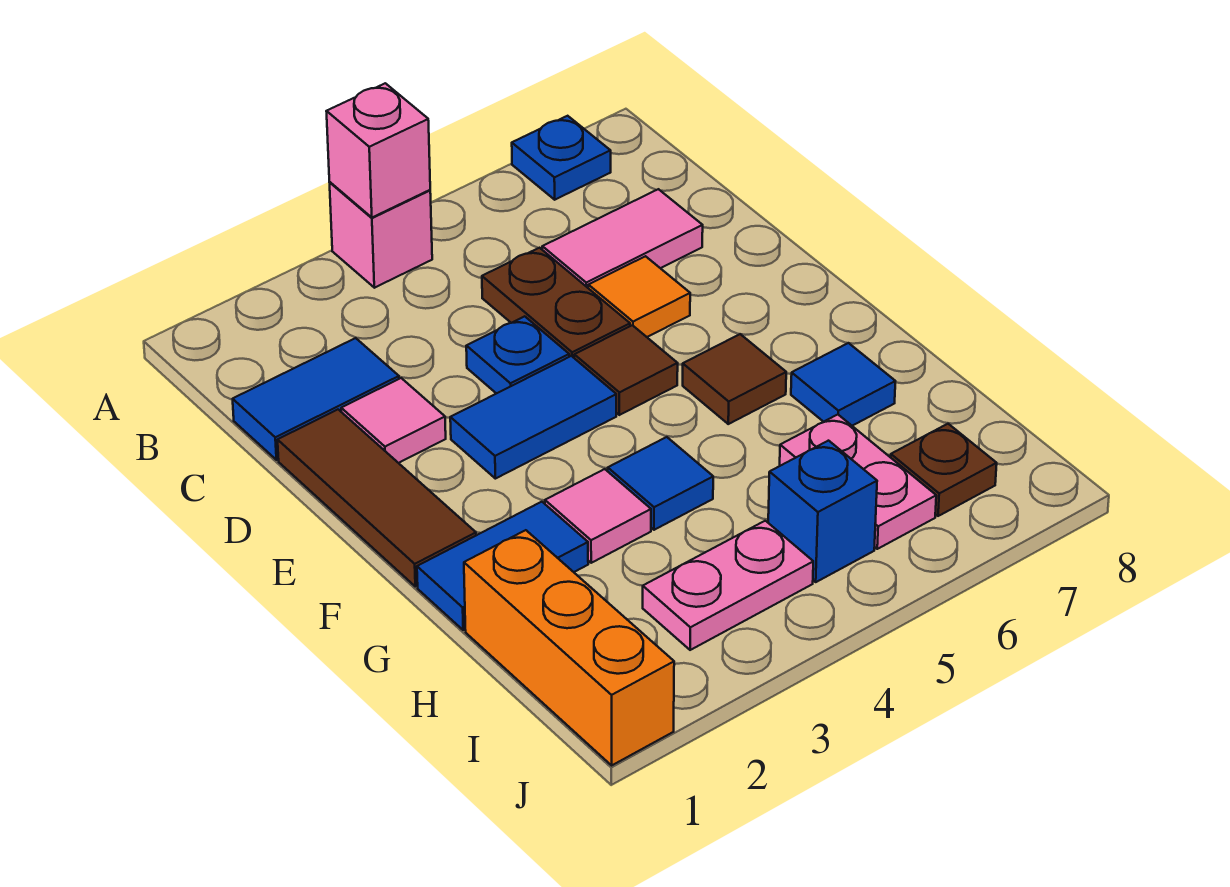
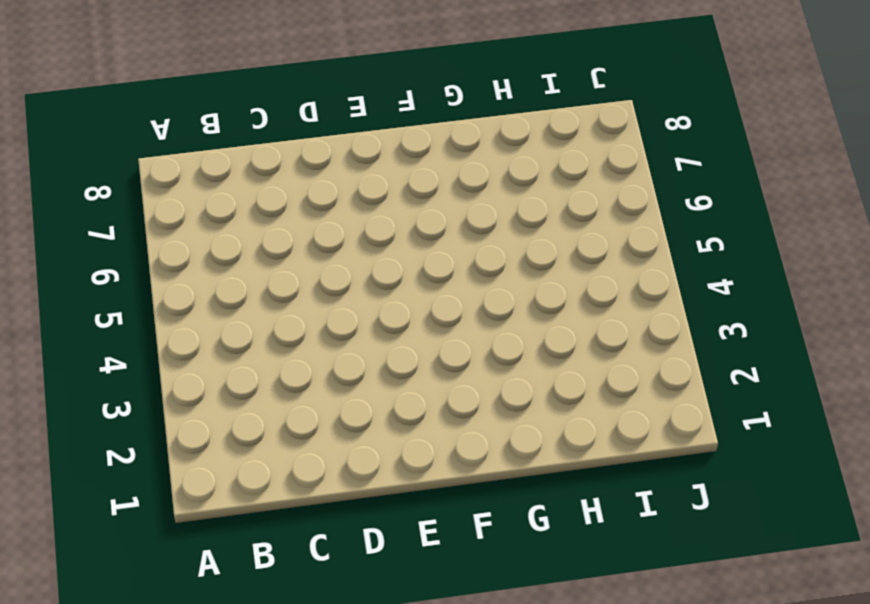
none -> pink 1x1 brick [330,182,432,288]
none -> blue 1x1 plate [512,116,611,200]
none -> blue 1x2 tile [233,338,399,460]

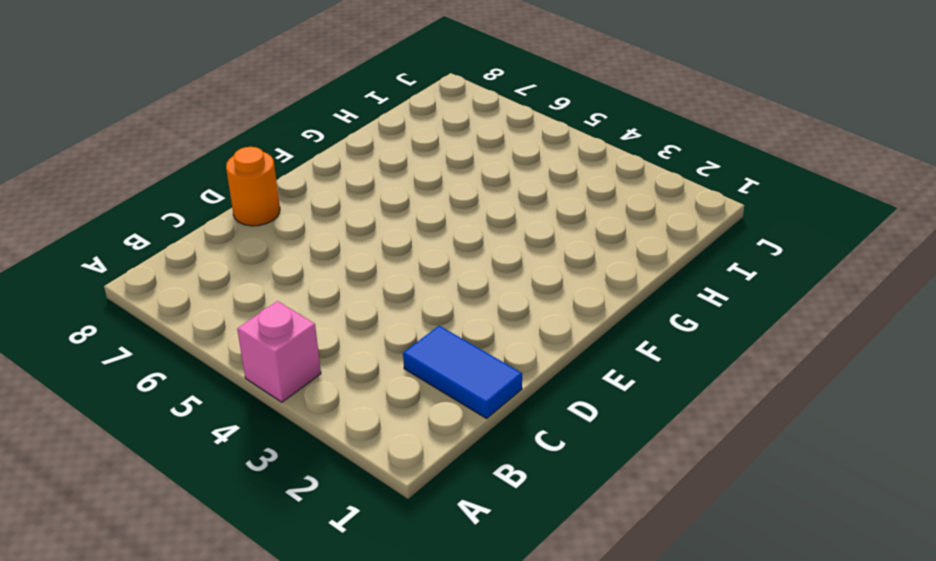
orange 1x1 round brick [226,147,280,226] -> none
none -> blue 1x1 plate [512,116,611,200]
none -> brown 1x2 plate [482,248,630,358]
none -> pink 1x2 tile [542,189,703,288]

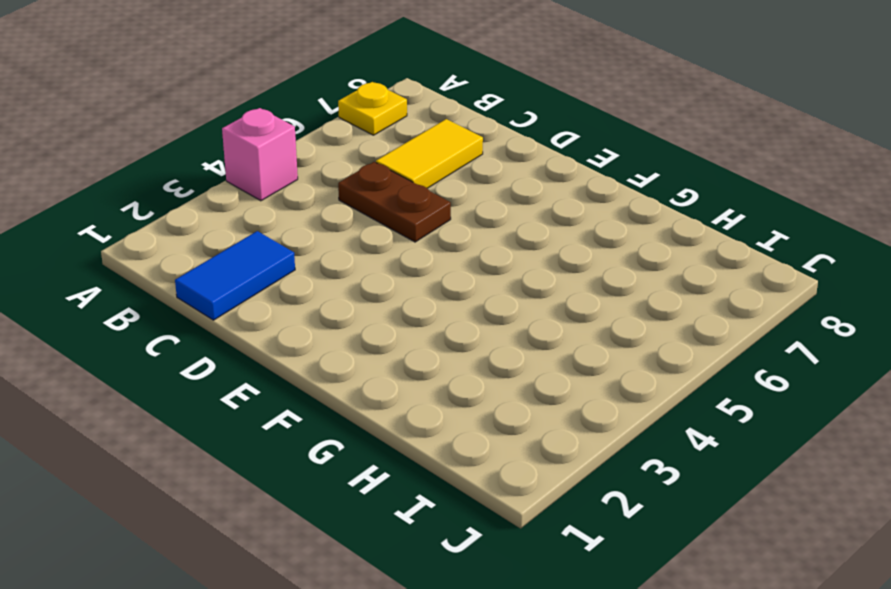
yellow 1x1 plate [338,82,407,135] -> blue 1x1 plate [512,116,611,200]
yellow 1x2 tile [376,119,483,188] -> pink 1x2 tile [542,189,703,288]
none -> brown 1x3 tile [278,410,476,587]
none -> pink 1x1 tile [341,378,446,463]
none -> blue 1x1 plate [466,316,569,394]

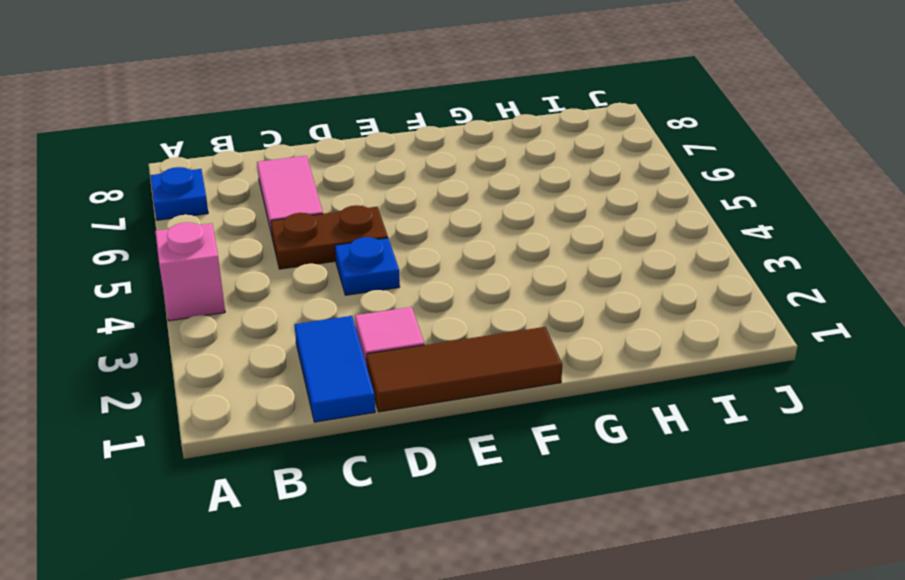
none -> orange 1x1 tile [588,256,690,337]
none -> blue 1x2 tile [450,356,616,479]
none -> brown 1x1 tile [574,325,678,415]

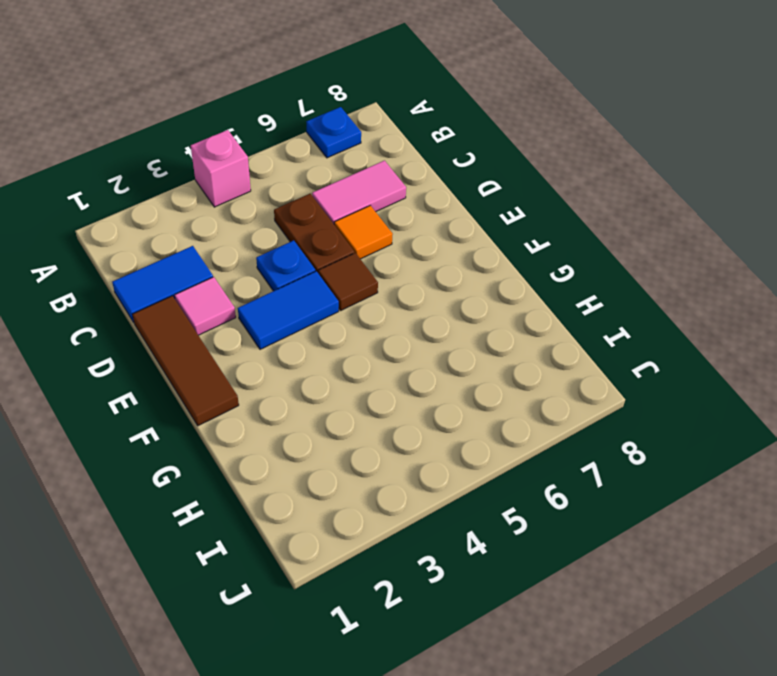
none -> brown 1x1 tile [683,334,786,424]
none -> blue 1x2 tile [417,502,588,630]
none -> pink 1x1 tile [545,469,651,563]

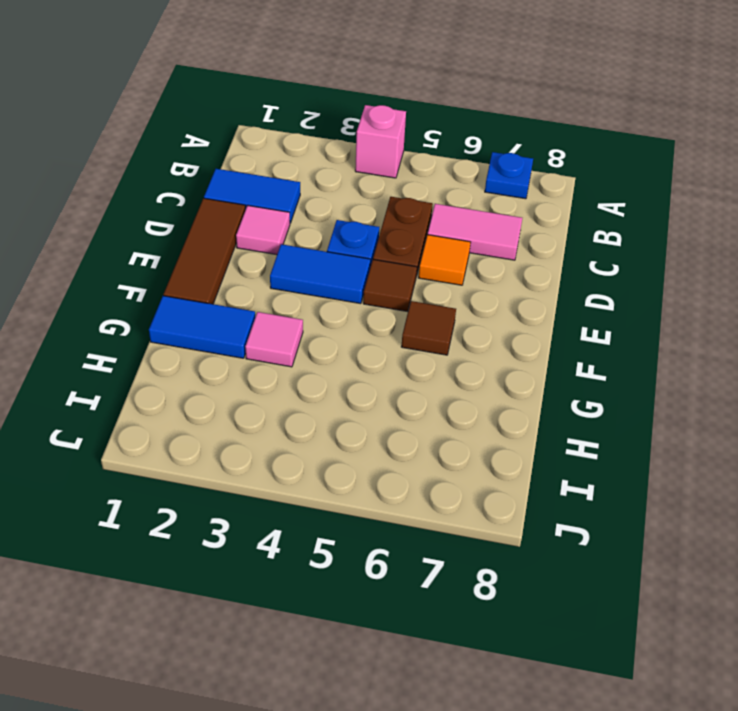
none -> blue 1x1 tile [608,437,713,530]
none -> blue 1x1 tile [791,343,895,426]
none -> orange 1x3 brick [464,530,674,765]

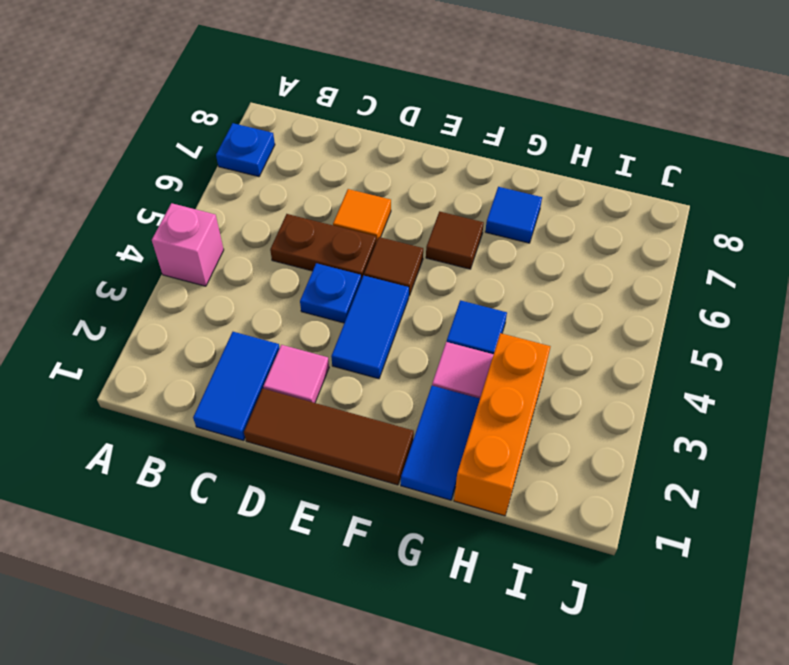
orange 1x3 brick [454,333,551,516] -> orange 1x3 brick turned to [464,530,674,765]
none -> pink 1x2 tile [542,189,703,288]
none -> pink 1x2 plate [780,415,936,549]
none -> pink 1x2 plate [643,521,813,650]

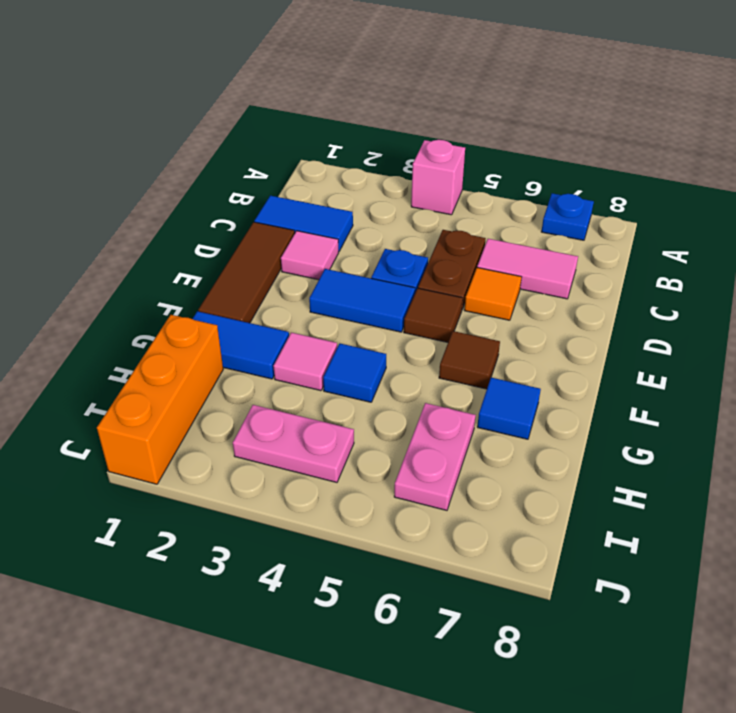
none -> blue 1x1 brick [768,441,877,582]
none -> brown 1x1 plate [891,424,997,516]
none -> pink 1x1 brick [326,83,430,217]

